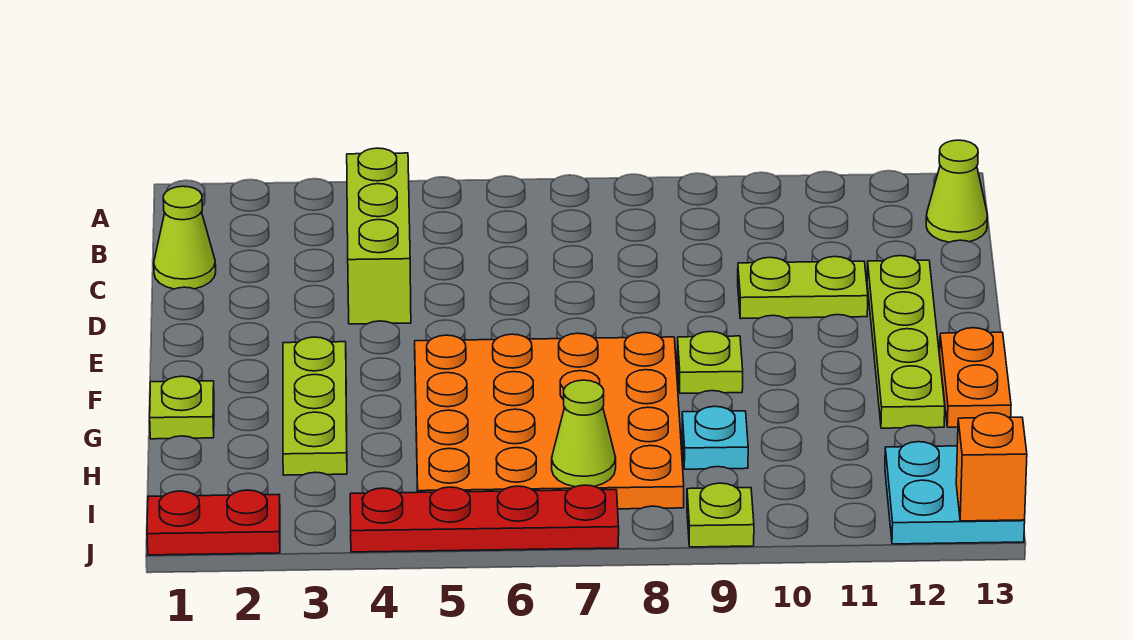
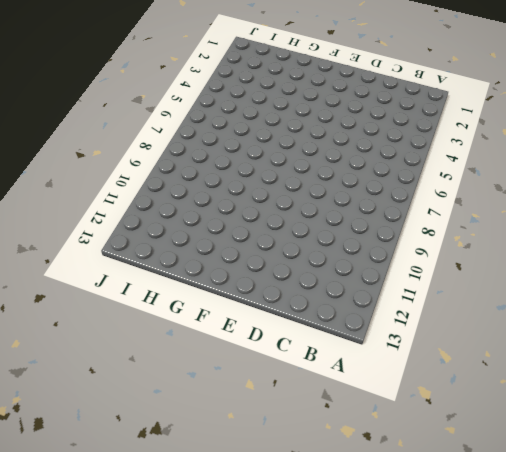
none -> lime 1x3 brick [347,148,411,324]
none -> lime 1x1 cone [926,140,988,242]
none -> lime 1x1 cone [154,186,216,289]

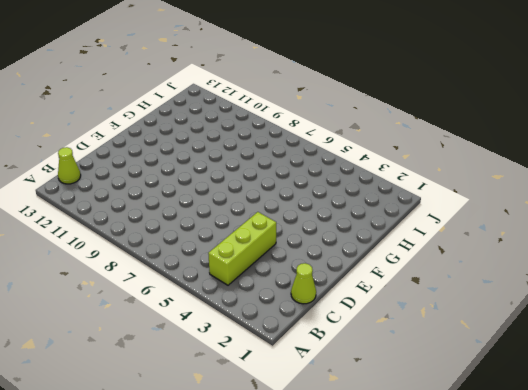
none -> lime 1x2 plate [738,257,868,319]
none -> lime 1x4 plate [867,256,945,428]
none -> lime 1x3 plate [283,337,347,475]

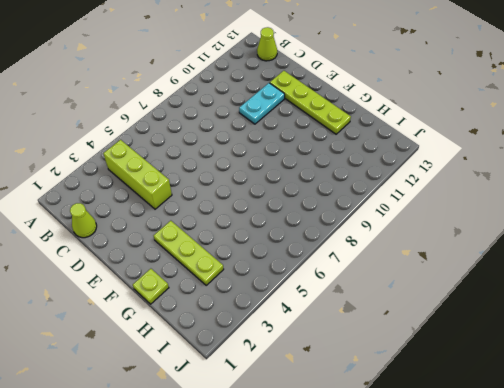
cyan 1x2 plate [239,83,285,124] -> lime 1x2 plate [738,257,868,319]
none -> orange 4x4 plate [415,332,684,509]
none -> lime 1x1 plate [677,332,743,393]
none -> orange 1x2 plate [940,328,1011,427]

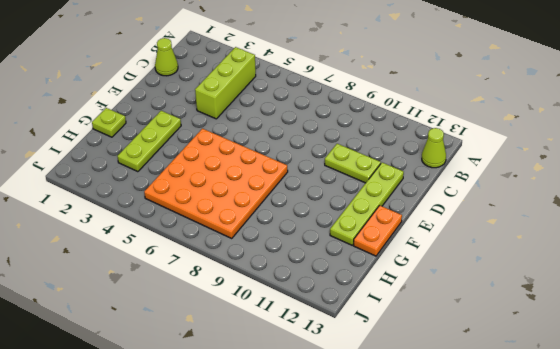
none -> lime 1x1 plate [677,332,743,393]
none -> cyan 1x1 plate [682,406,748,469]
none -> cyan 2x2 plate [885,442,1025,544]

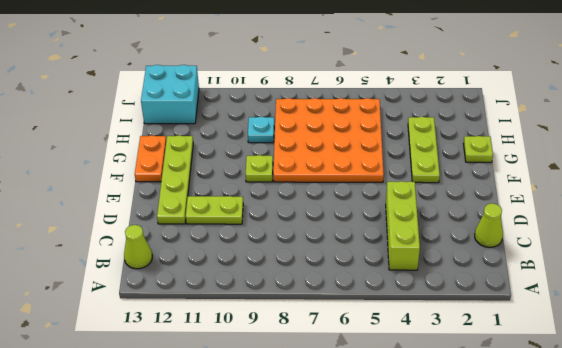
cyan 2x2 brick [141,65,199,124] -> cyan 2x2 plate [885,442,1025,544]
none -> red 1x2 plate [147,490,280,555]
none -> red 1x4 plate [350,485,619,552]
none -> lime 1x1 plate [687,483,754,547]

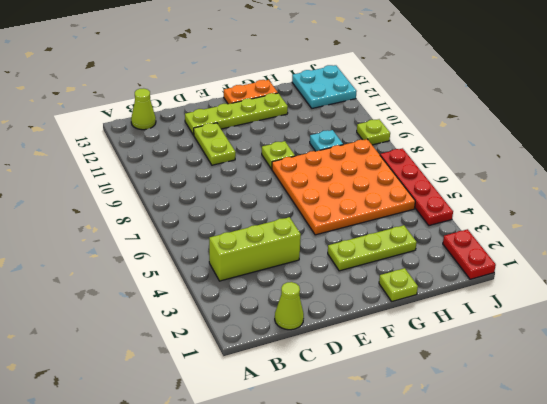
none -> lime 1x1 cone [552,380,616,487]
none -> orange 1x1 brick [956,413,1027,521]

